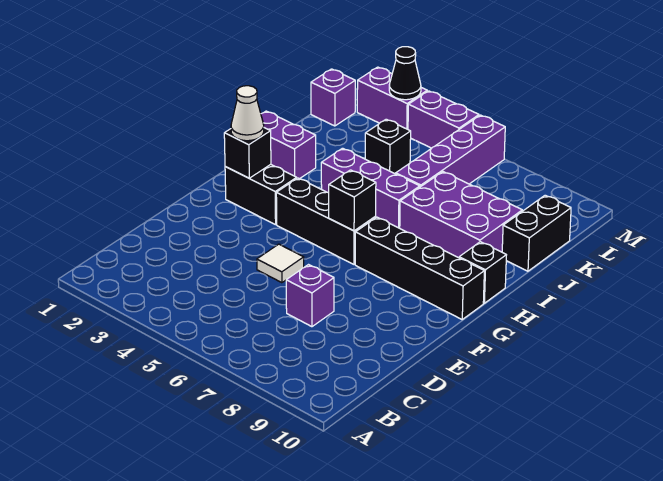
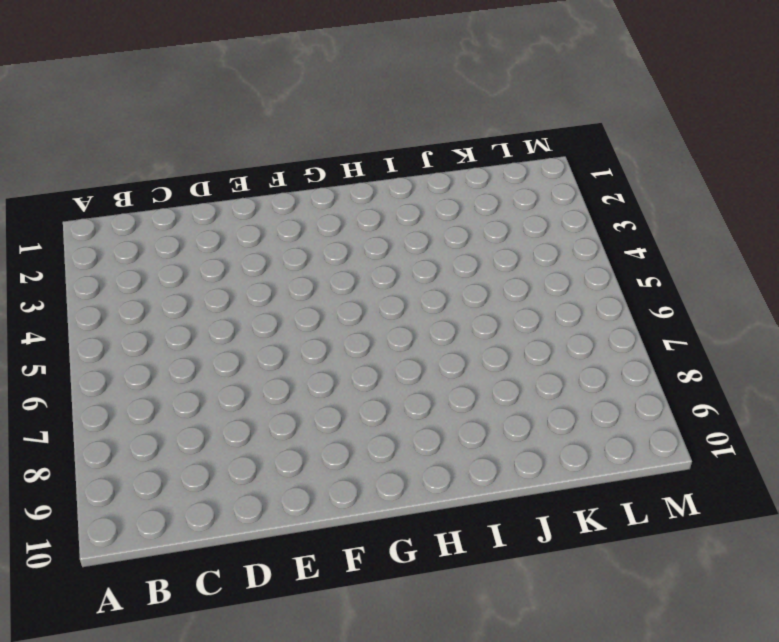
none -> purple 1x1 brick [286,265,334,327]
none -> white 1x1 tile [257,244,304,283]
none -> black 1x2 brick [225,164,297,225]

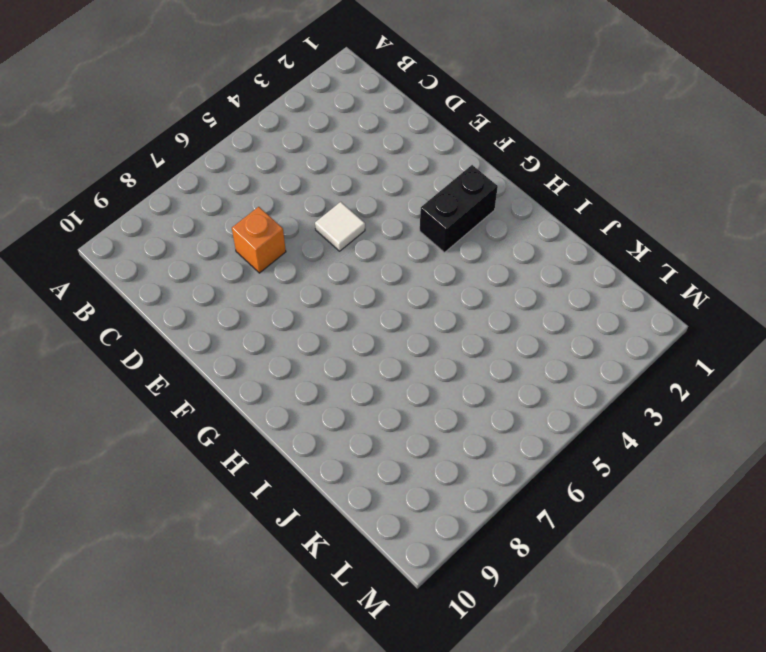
orange 1x1 brick [232,207,286,273] -> purple 1x1 brick [286,265,334,327]
none -> black 1x3 brick [276,178,376,264]
none -> black 1x4 brick [355,217,484,319]
none -> black 1x1 brick [459,242,506,303]

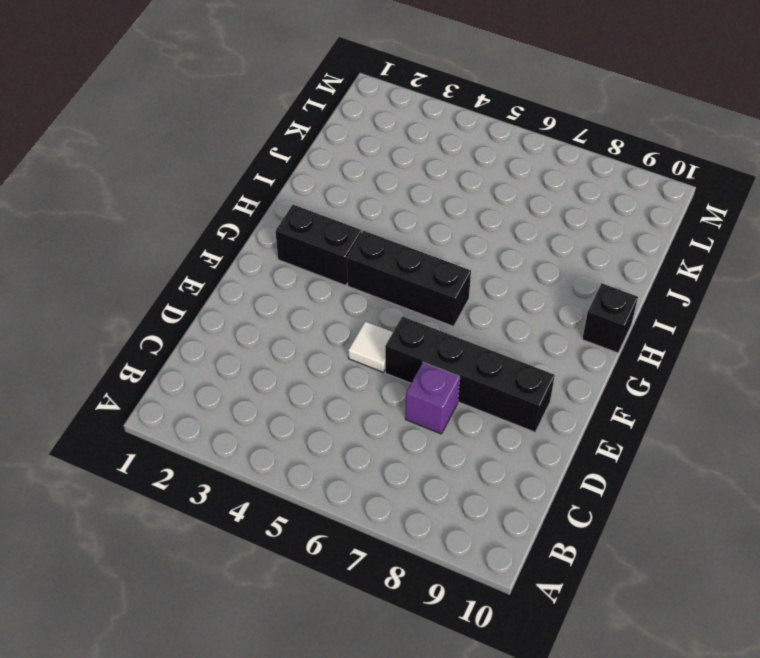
black 1x4 brick [385,316,555,432] -> black 1x4 brick moved to [355,217,484,319]
none -> purple 1x2 brick [261,111,316,179]
none -> purple 1x3 brick [321,148,420,228]
none -> purple 2x3 brick [400,172,522,258]

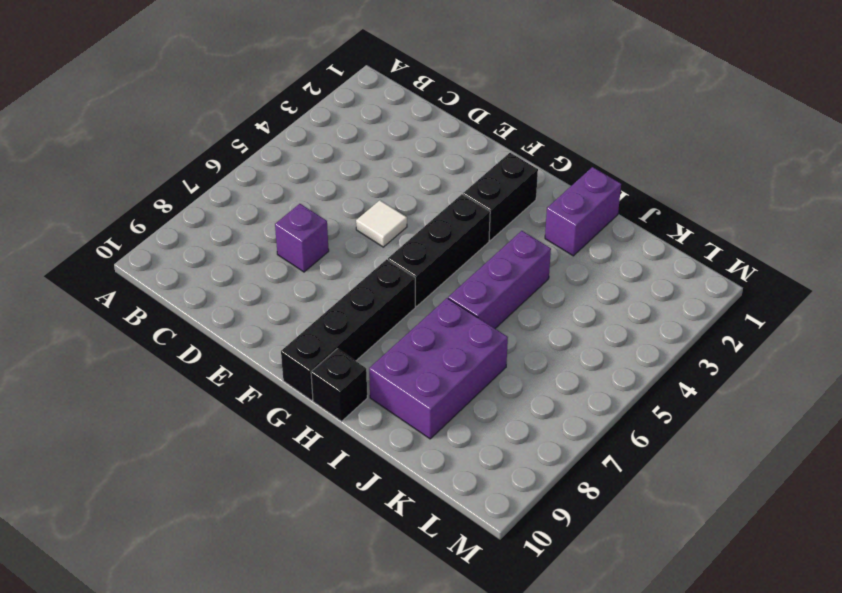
none -> purple 1x4 brick [396,115,505,187]
none -> black 1x2 brick [502,195,571,271]
none -> black 1x1 brick [365,119,411,174]

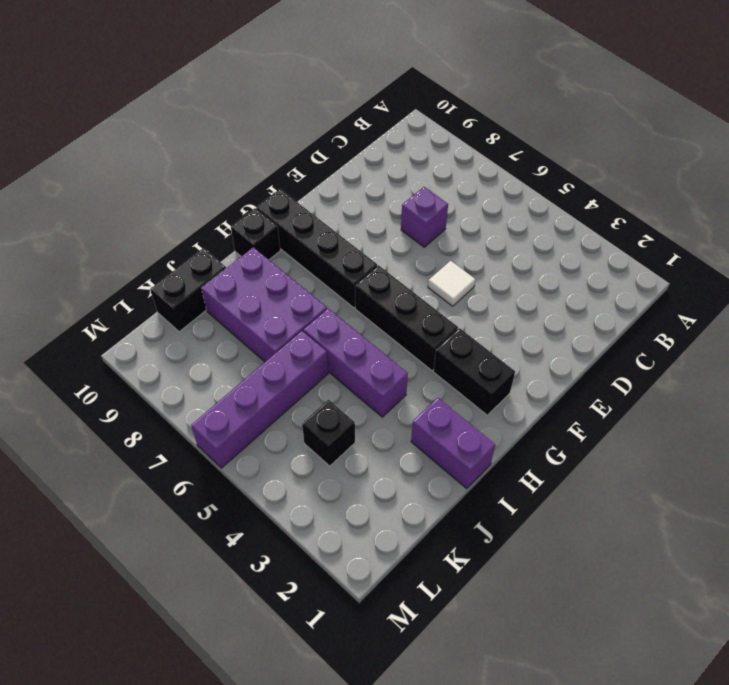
none -> purple 1x1 brick [311,69,355,126]
none -> purple 1x2 brick [357,67,427,129]
none -> purple 1x2 brick [408,91,479,148]

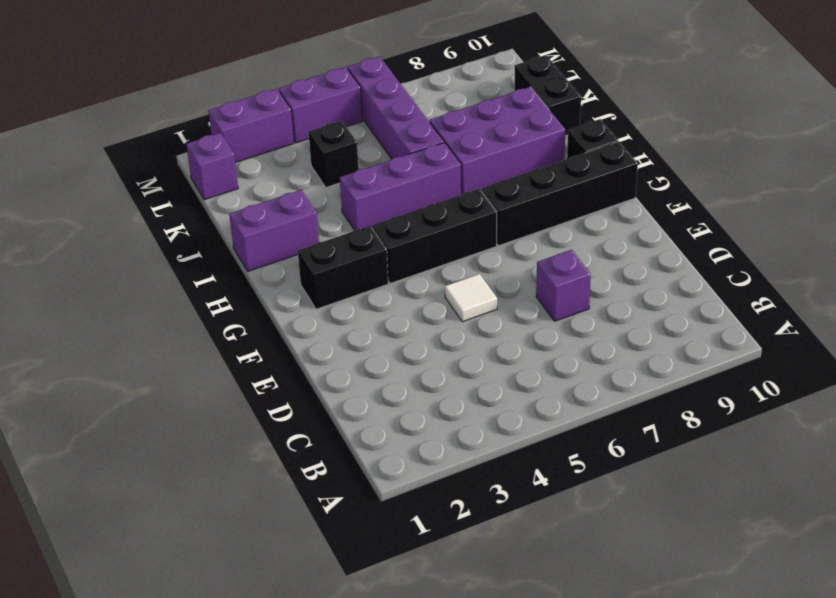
none -> black 1x1 brick [224,128,271,178]
none -> black 1x1 brick [329,170,376,231]
none -> black 1x1 cone [389,47,421,100]

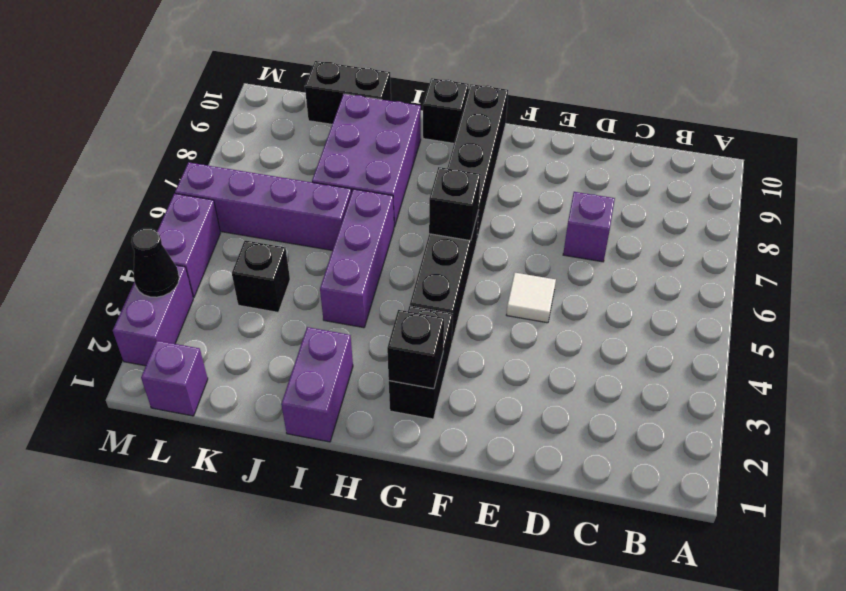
none -> white 1x1 cone [231,86,264,141]

